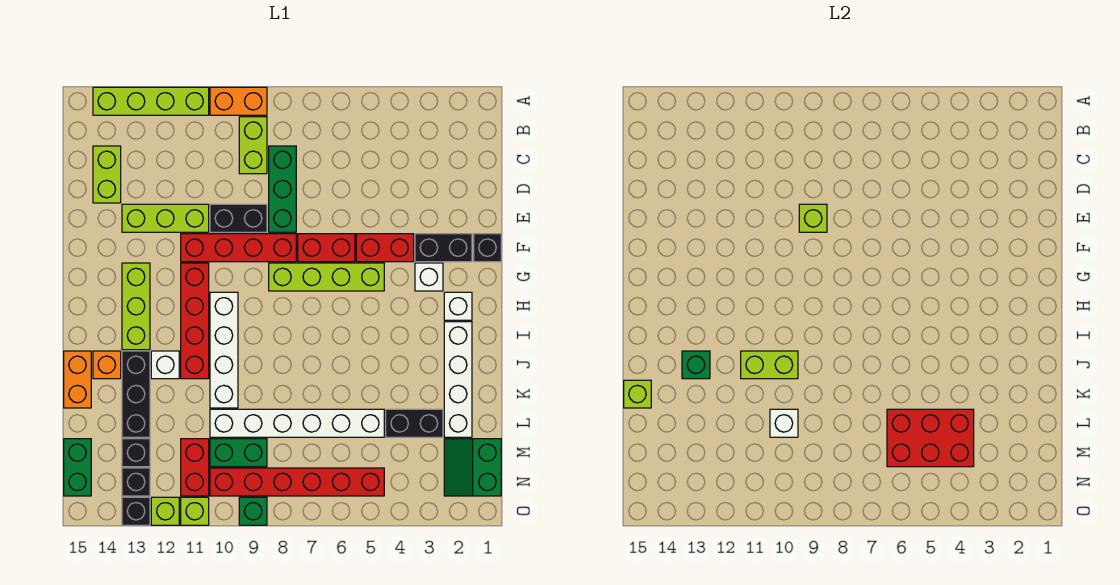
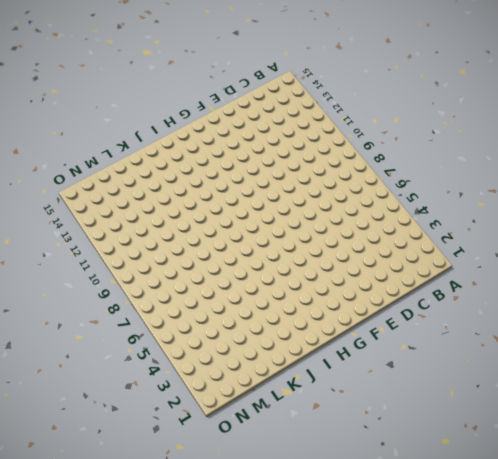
none -> orange 1x2 brick [210,87,267,115]
none -> lime 1x4 brick [93,87,209,115]
none -> lime 1x2 brick [239,117,267,174]
none -> green 1x3 brick [269,146,296,232]

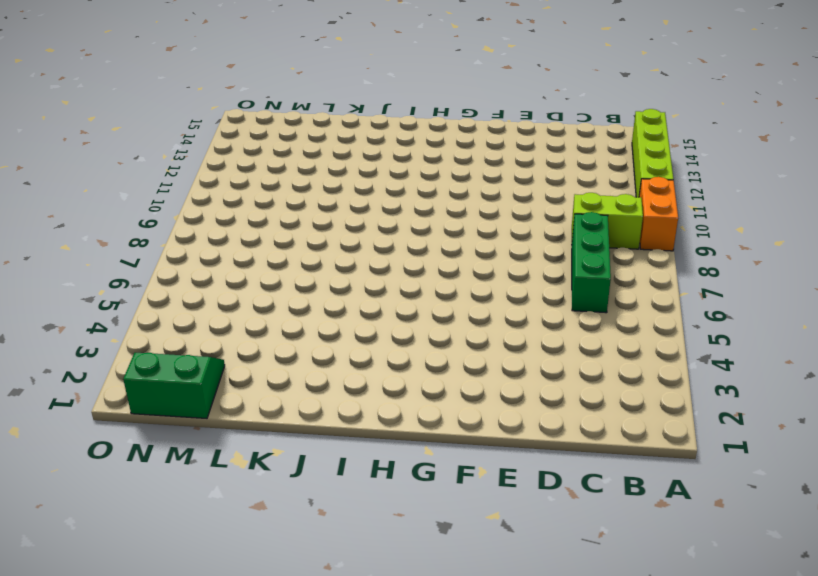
green 1x3 brick [572,212,611,313] -> green 1x3 brick turned to [269,146,296,232]
none -> lime 1x2 brick [93,146,121,203]
none -> black 1x2 brick [210,204,267,232]
none -> lime 1x3 brick [122,204,209,232]
none -> black 1x1 brick [474,234,501,262]

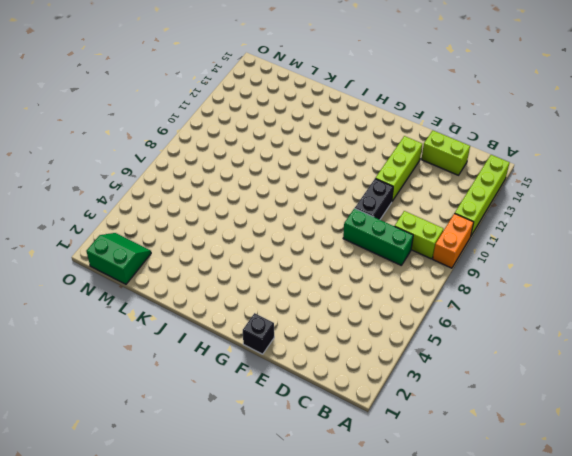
none -> black 1x2 brick [415,234,472,262]
none -> red 1x2 brick [356,234,414,262]
none -> red 1x2 brick [298,234,355,262]
none -> red 1x4 brick [181,234,296,262]

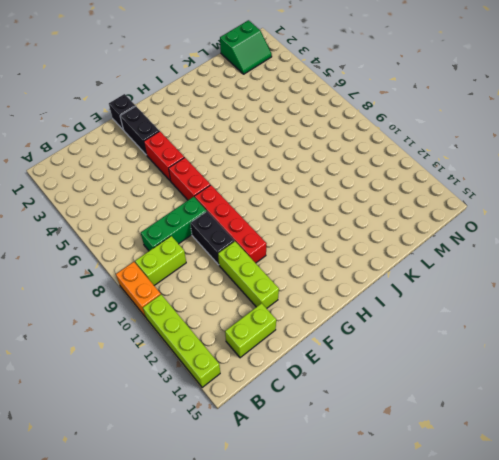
none -> white 1x1 brick [415,263,443,291]
none -> lime 1x4 brick [269,263,384,291]
none -> red 1x4 brick [181,263,209,379]
none -> lime 1x3 brick [122,263,150,350]

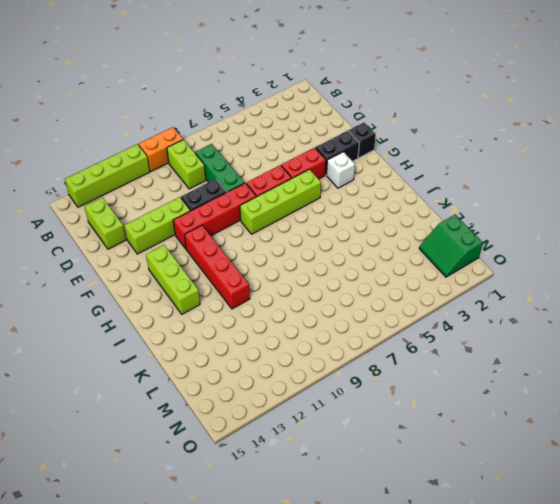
none -> white 1x1 brick [444,292,472,320]
none -> white 1x4 brick [210,292,238,408]
none -> white 1x4 brick [444,322,472,437]
none -> white 1x1 brick [151,351,179,379]

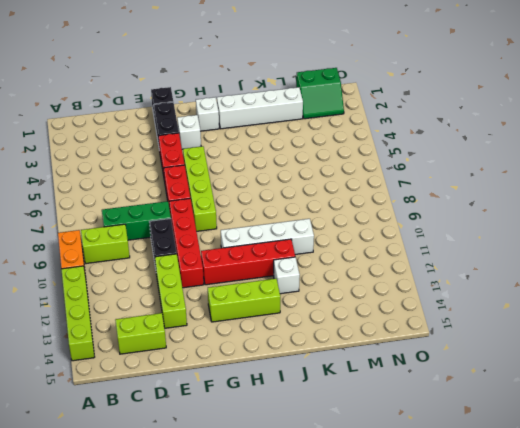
none -> black 1x3 brick [122,351,150,437]
none -> orange 1x1 brick [93,351,121,379]
none -> orange 1x2 brick [64,351,91,408]
none -> black 1x2 brick [386,409,443,437]

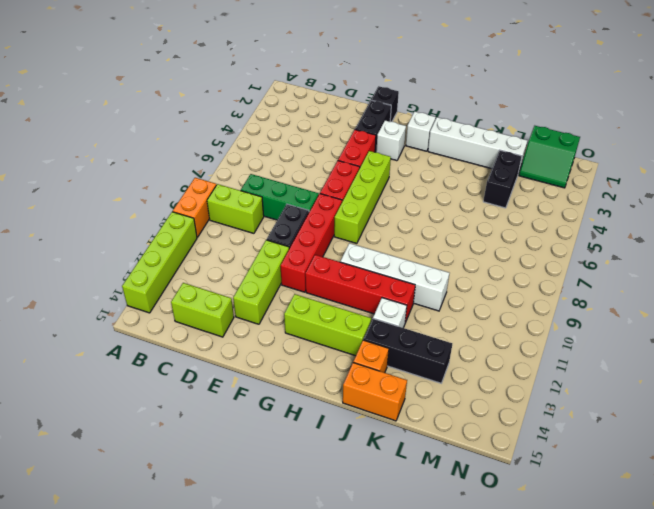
none -> white 1x6 brick [210,409,384,437]
none -> green 1x2 brick [210,439,267,467]
none -> red 1x2 brick [181,439,209,496]
none -> black 1x1 brick [122,439,150,467]

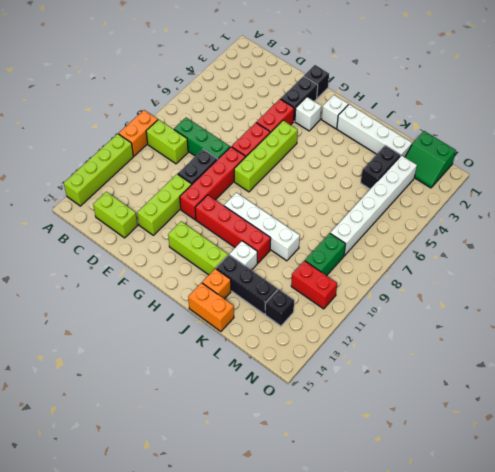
white 1x6 brick [330,155,417,256] -> white 1x6 brick moved to [210,409,384,437]
none -> green 1x2 brick [64,439,91,496]
none -> red 1x6 brick [210,468,384,496]
none -> black 1x1 brick [122,468,150,496]
none -> green 1x1 brick [239,497,267,525]

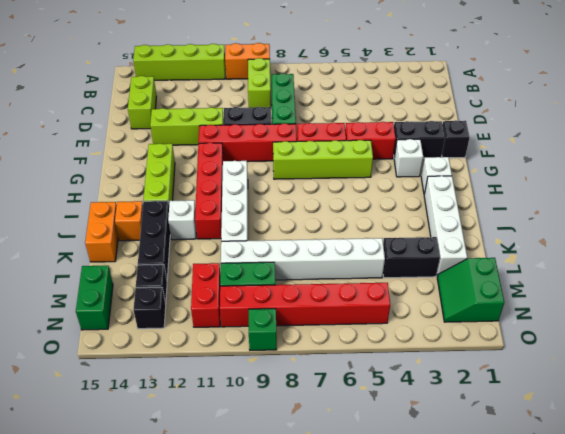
none -> lime 1x1 brick [181,497,209,525]
none -> lime 1x1 brick [151,497,179,525]
none -> black 1x1 brick [122,497,150,525]
none -> lime 1x1 brick [799,204,827,232]

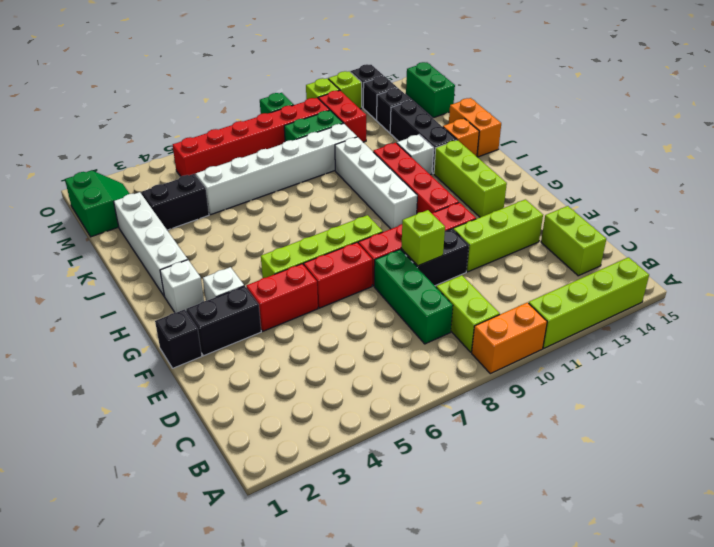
none -> lime 1x2 brick [741,351,798,379]
none -> green 1x1 brick [682,351,710,379]
none -> lime 1x1 brick [624,380,651,408]
none -> red 2x3 brick [887,409,974,467]

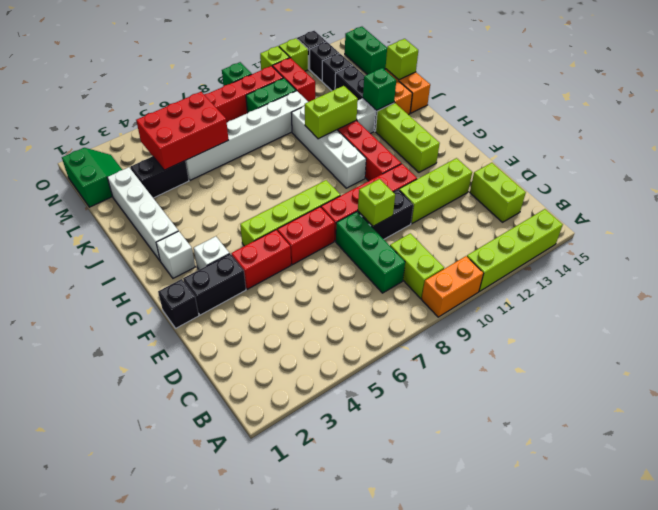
none -> white 1x1 brick [770,409,798,437]

